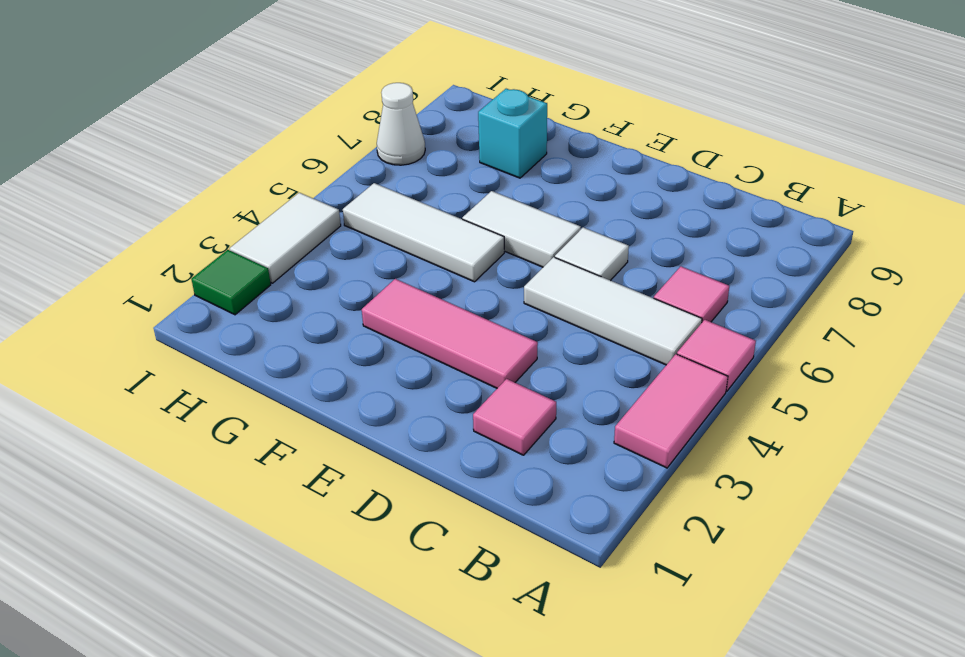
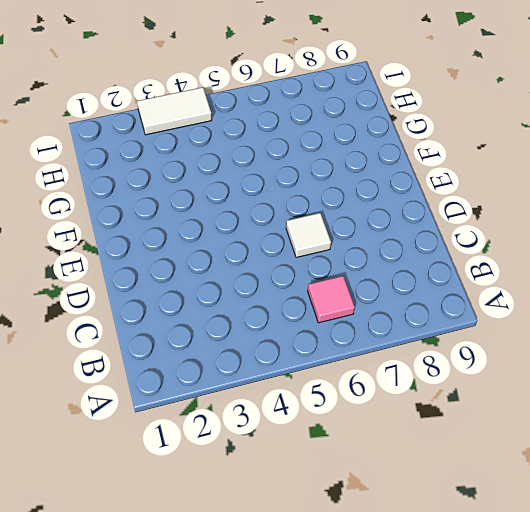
none -> pink 1x2 tile [614,354,728,468]
none -> pink 1x1 tile [677,320,756,391]
none -> white 1x3 tile [524,257,702,365]

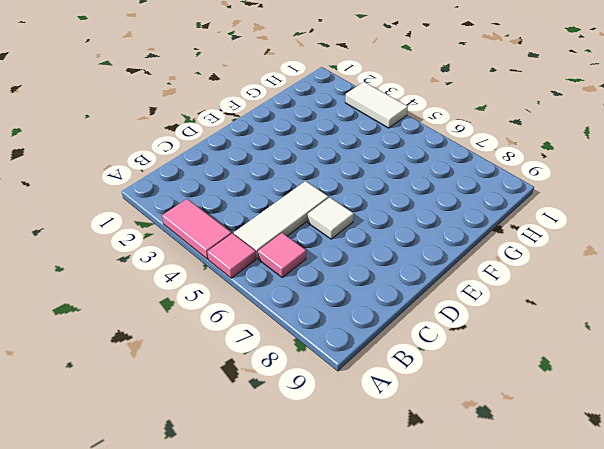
none -> pink 1x1 tile [473,379,556,455]
none -> pink 1x3 tile [362,279,538,388]
none -> white 1x2 tile [462,191,581,267]

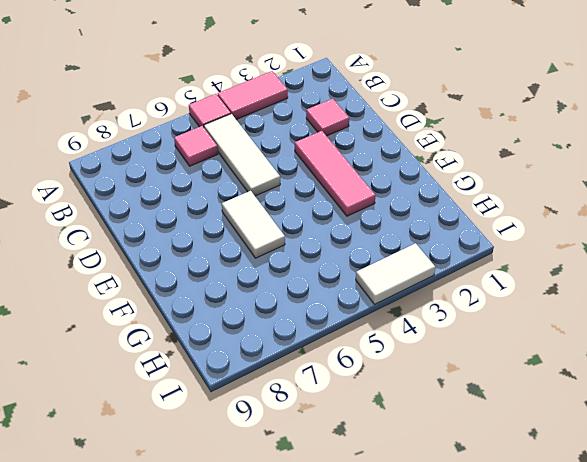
none -> white 1x1 tile [555,227,629,281]
none -> white 1x3 tile [343,183,504,282]
none -> cyan 1x1 brick [478,89,547,178]

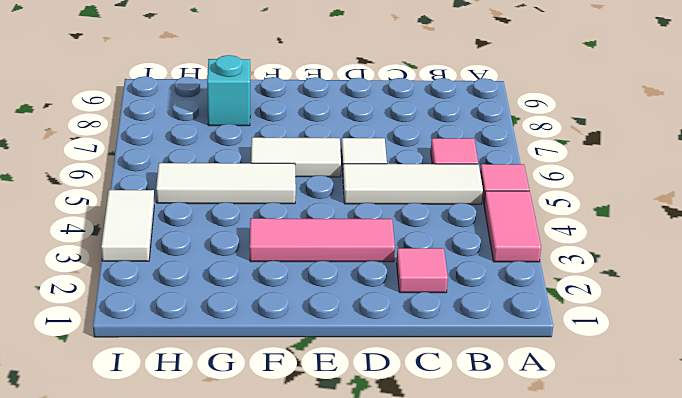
none -> green 1x1 tile [191,250,271,315]
none -> white 1x1 cone [377,83,425,165]

